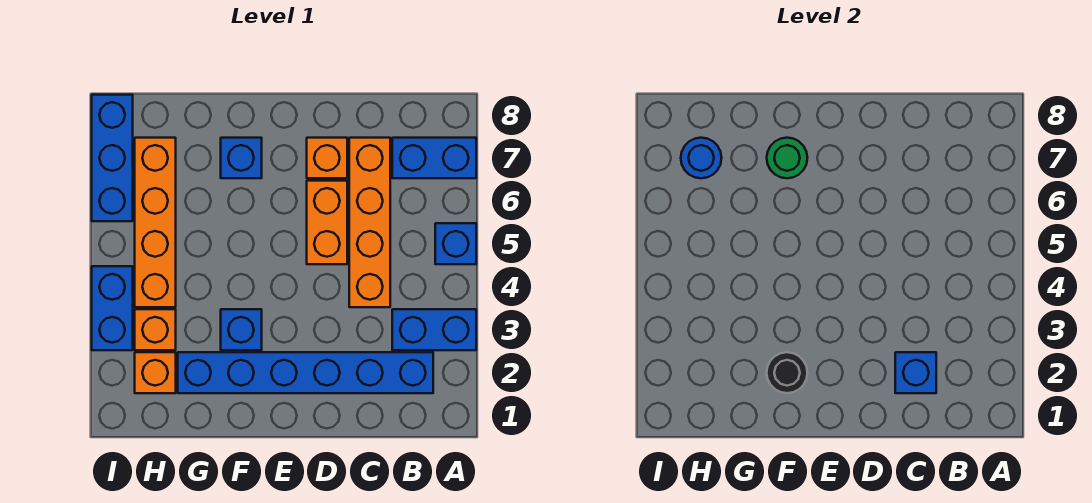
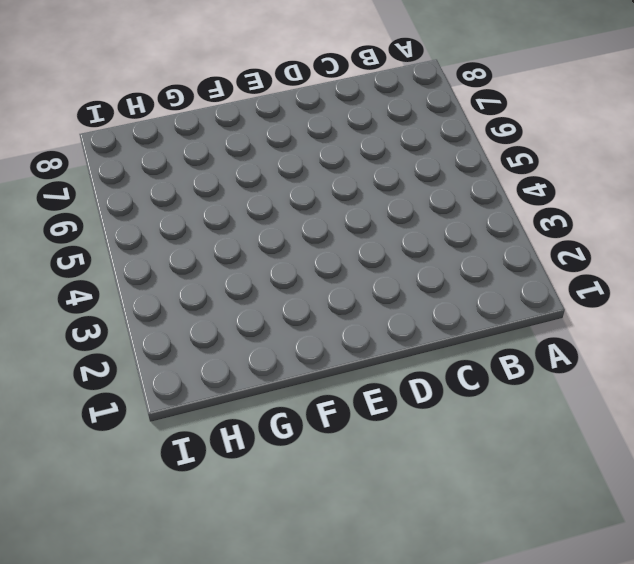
none -> blue 1x2 brick [392,309,476,350]
none -> blue 1x1 brick [435,223,476,264]
none -> blue 1x2 brick [392,138,476,178]

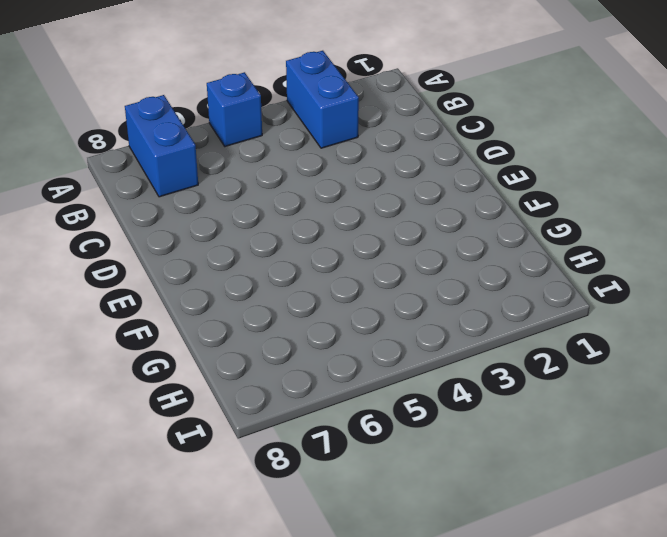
none -> blue 1x6 brick [178,352,433,393]
none -> orange 1x4 brick [349,138,390,307]
none -> orange 1x2 brick [307,181,347,264]

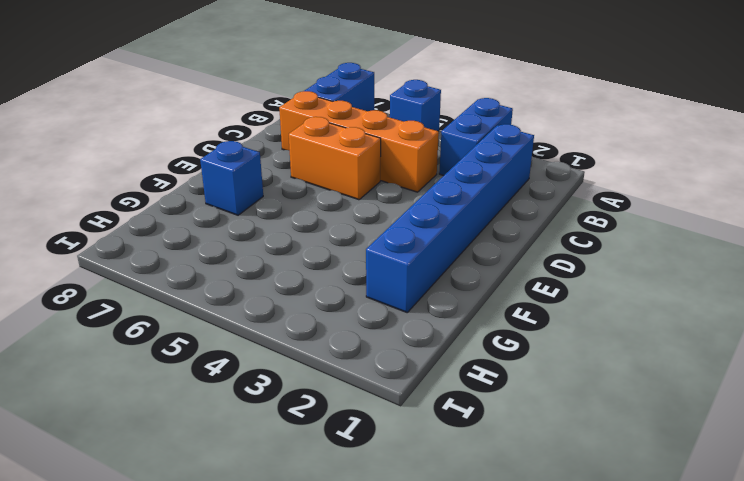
none -> orange 1x1 brick [307,138,347,178]
none -> blue 1x1 brick [221,309,262,350]
none -> orange 1x1 brick [135,352,176,393]

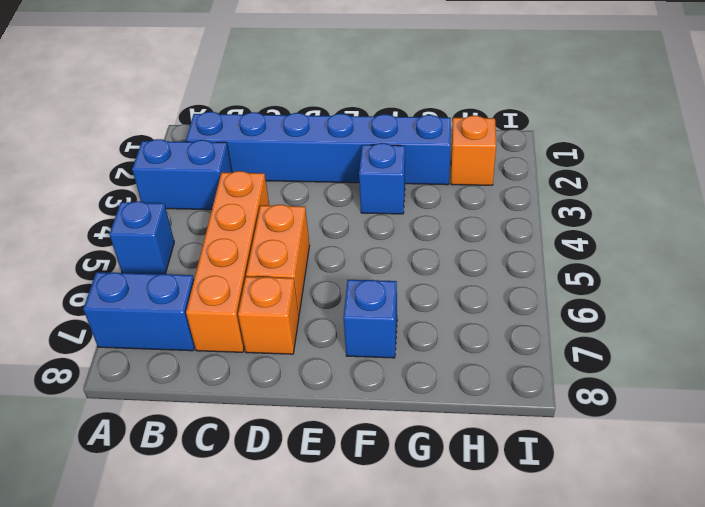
none -> orange 1x1 brick [135,309,176,350]
none -> orange 1x4 brick [135,138,176,307]
none -> blue 1x2 brick [92,266,133,350]

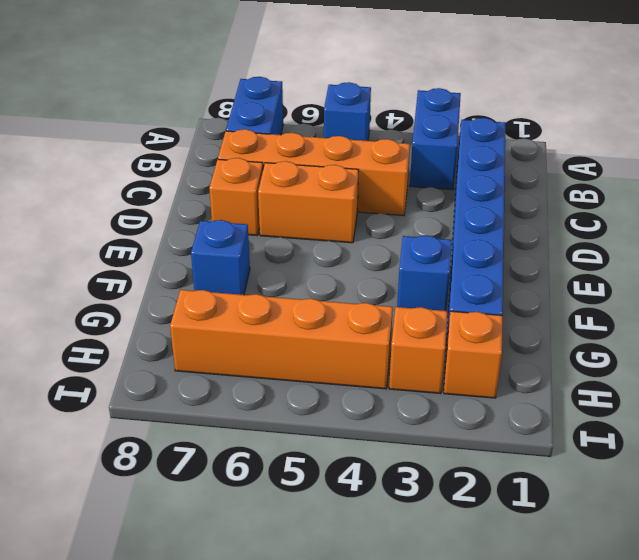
none -> blue 1x2 brick [92,266,133,350]
none -> blue 1x3 brick [92,95,133,221]
none -> blue 1x1 brick [895,352,936,393]

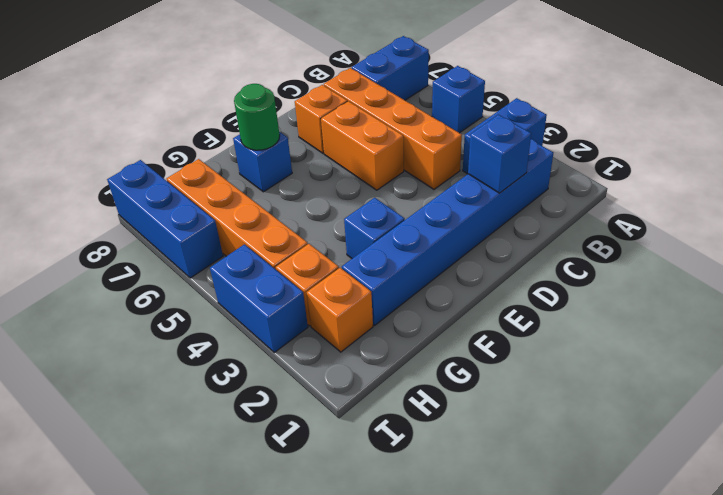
none -> black 1x1 round brick [767,352,807,393]
none -> blue 1x1 round brick [681,138,722,178]

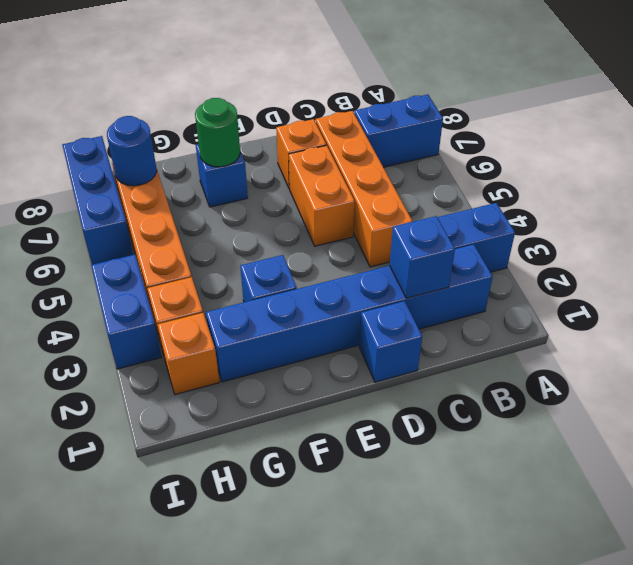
blue 1x1 brick [359,301,422,382] -> blue 1x1 brick moved to [435,223,476,264]
none -> black 1x1 round brick [767,352,807,393]

